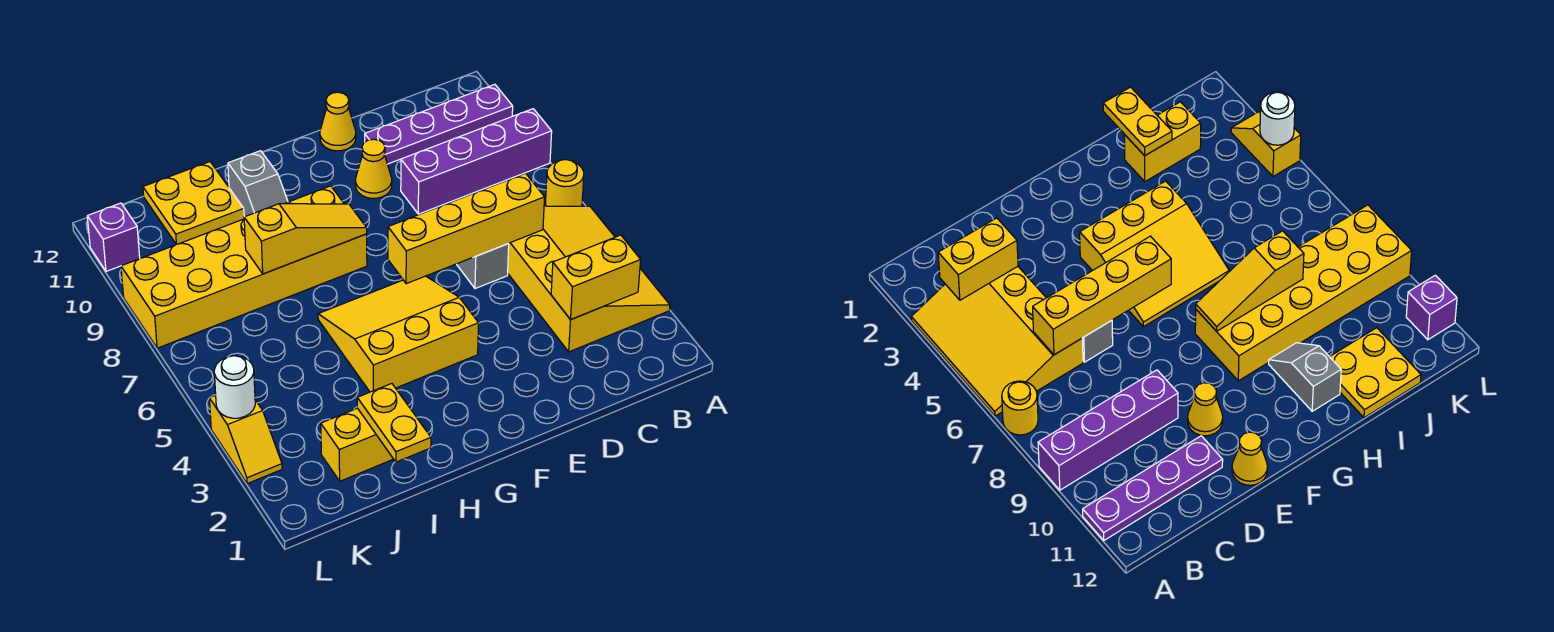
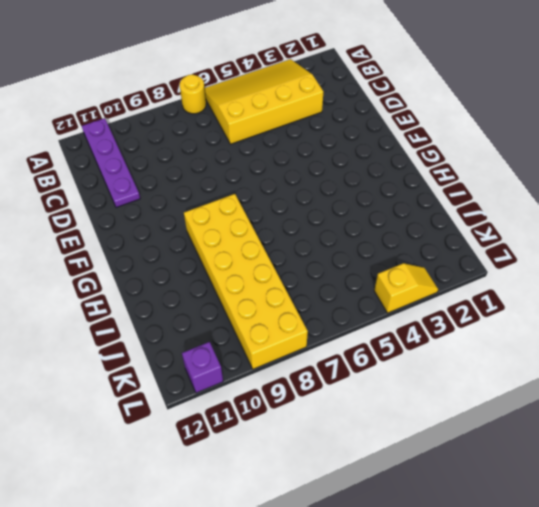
none -> purple 1x4 brick [401,109,552,214]
none -> grey 1x1 brick [457,244,509,289]
none -> yellow 1x1 cone [356,139,392,198]

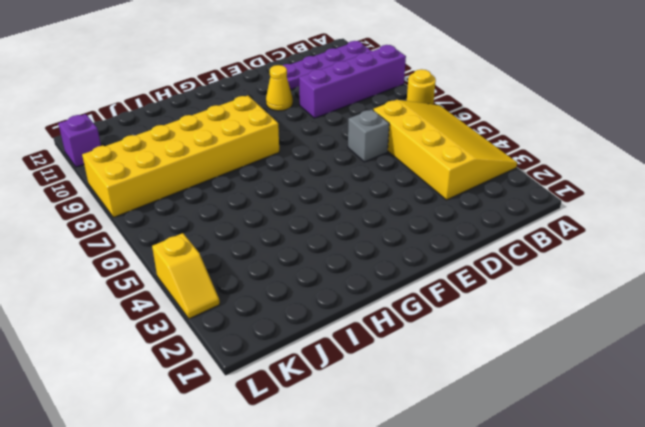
none -> yellow 1x1 cone [320,92,356,151]
none -> yellow 3x3 slope [318,276,479,392]
none -> grey 1x2 slope [228,151,288,216]

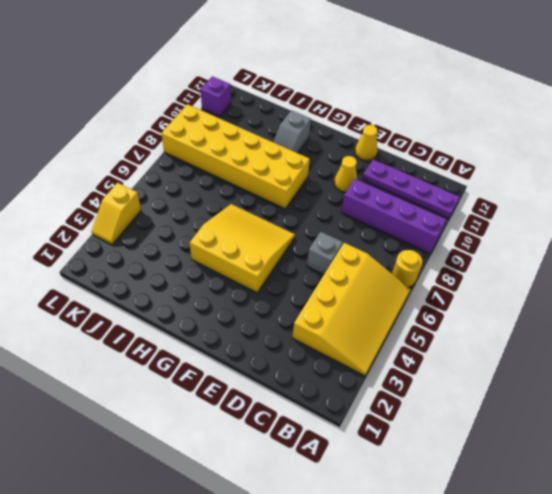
none -> yellow 1x2 brick [321,408,393,481]
none -> yellow 2x2 plate [143,162,244,244]
none -> yellow 1x2 brick [551,235,641,320]

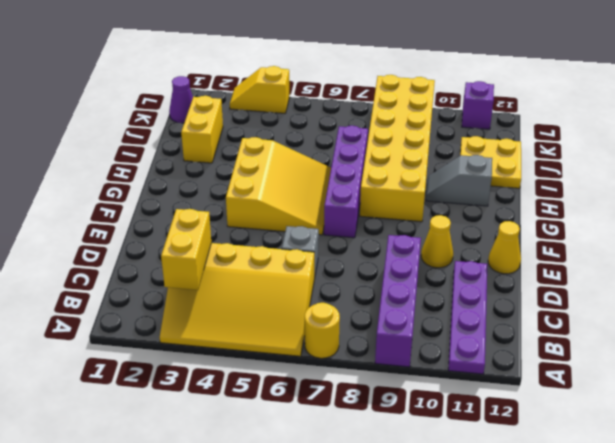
purple 1x4 brick [324,126,368,238] -> none
purple 1x1 cone [169,76,193,123] -> none
none -> yellow 1x4 brick [388,173,545,284]
none -> yellow 1x3 slope [244,204,367,274]
none -> yellow 1x2 plate [357,384,431,462]

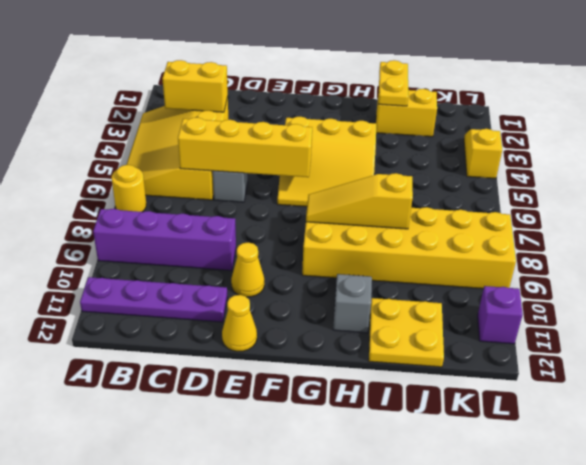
none -> white 1x1 round brick [214,356,255,418]

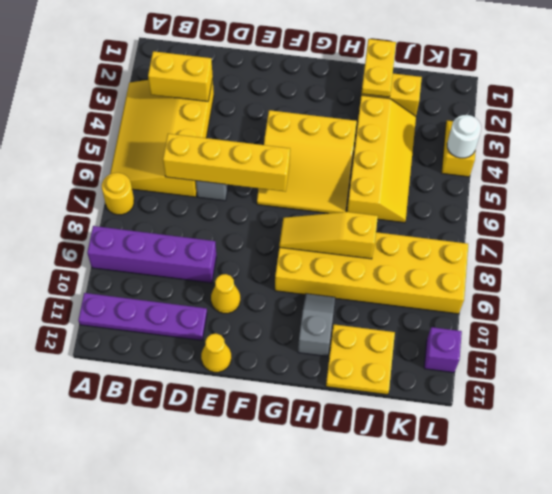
yellow 2x4 slope [347,95,416,223] -> none

